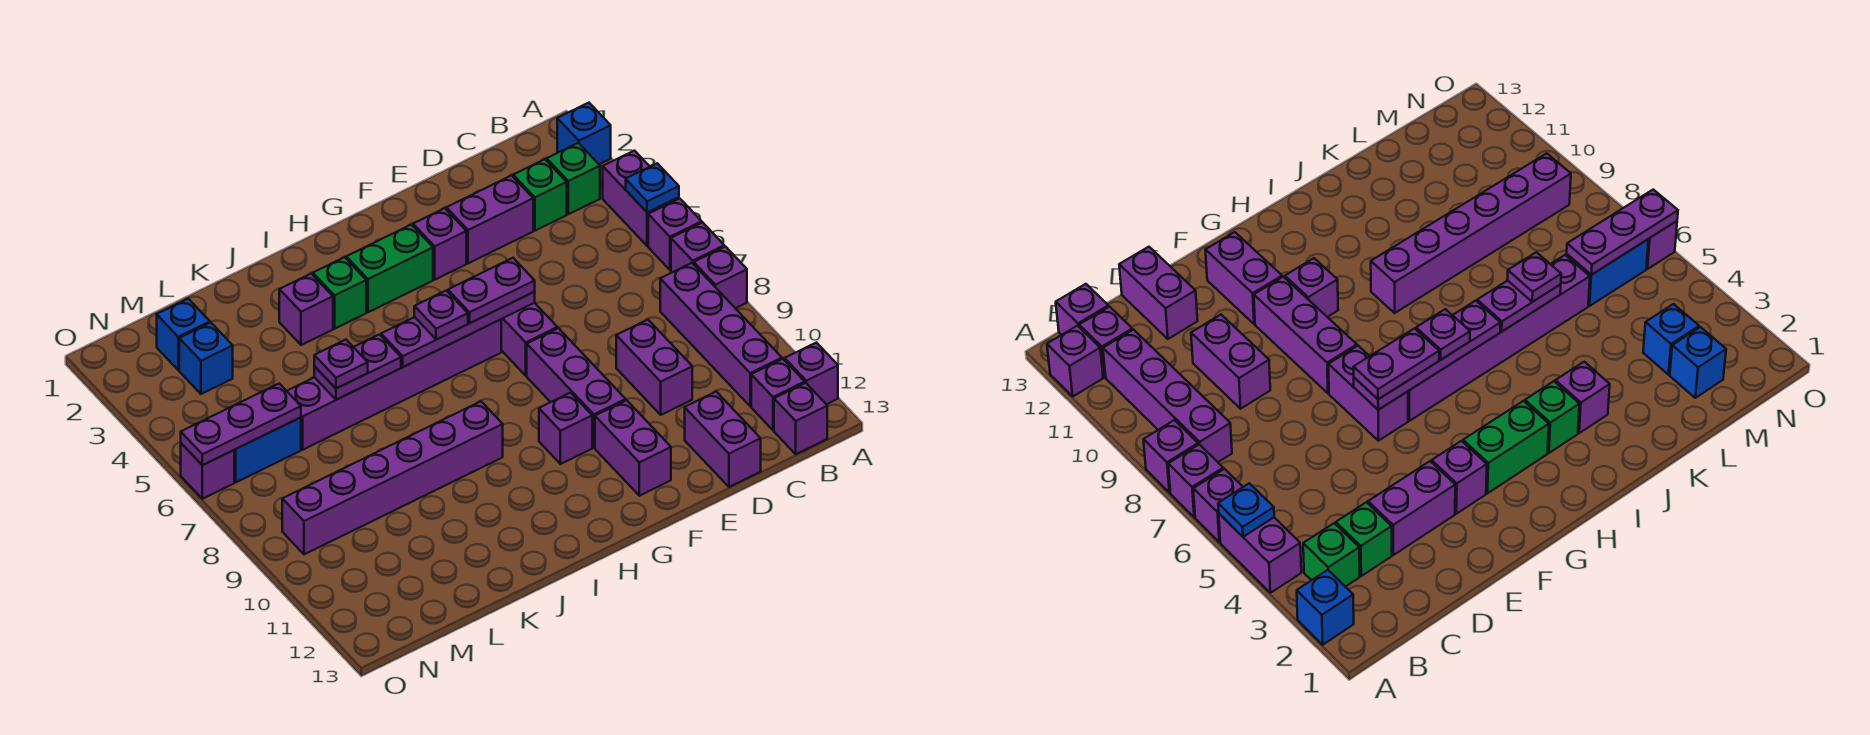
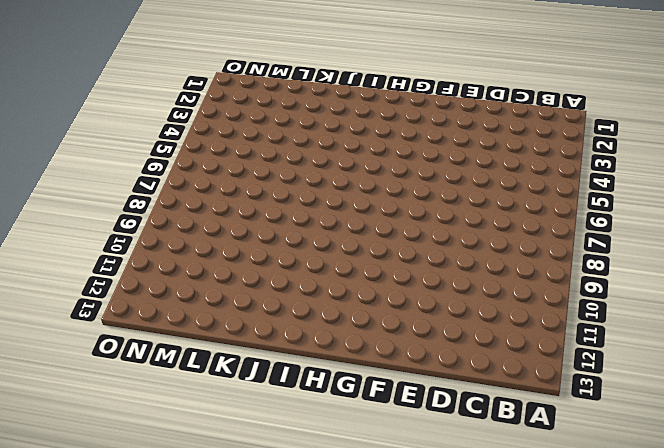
none -> blue 1x1 brick [557,103,611,164]
none -> purple 1x2 brick [603,151,679,246]
none -> purple 1x1 brick [648,199,702,270]
none -> purple 1x1 brick [671,223,724,272]

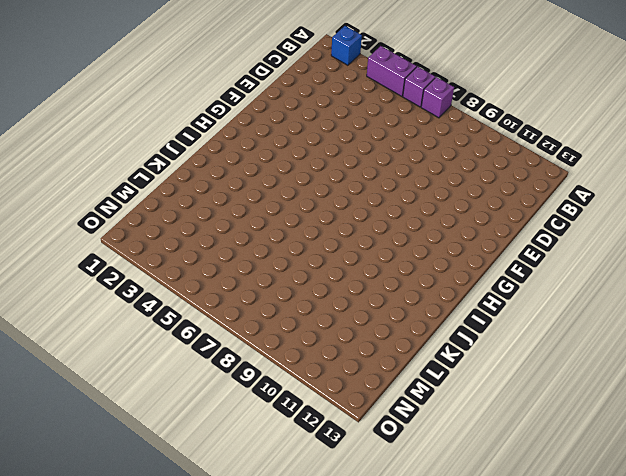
none -> purple 1x1 brick [694,247,747,308]
none -> purple 1x1 brick [785,343,838,404]
none -> green 1x1 brick [547,143,600,214]
none -> purple 1x4 brick [660,263,782,406]

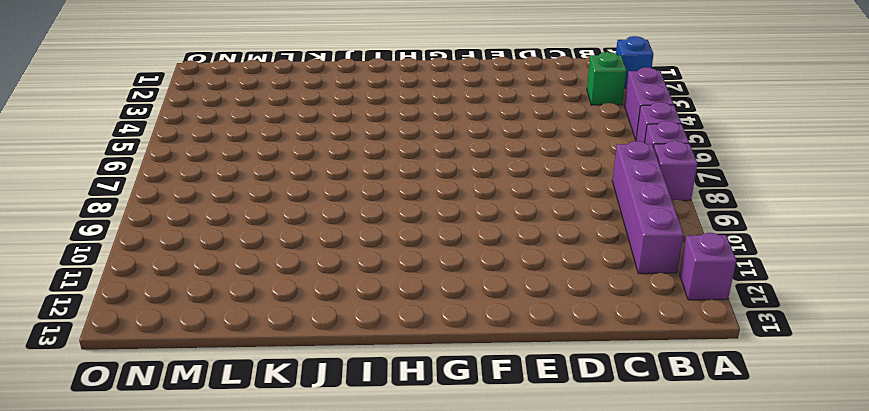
none -> purple 1x1 brick [751,359,805,430]
none -> purple 1x1 brick [774,383,827,454]
none -> green 1x1 brick [513,159,567,231]
none -> purple 1x2 brick [446,176,533,263]

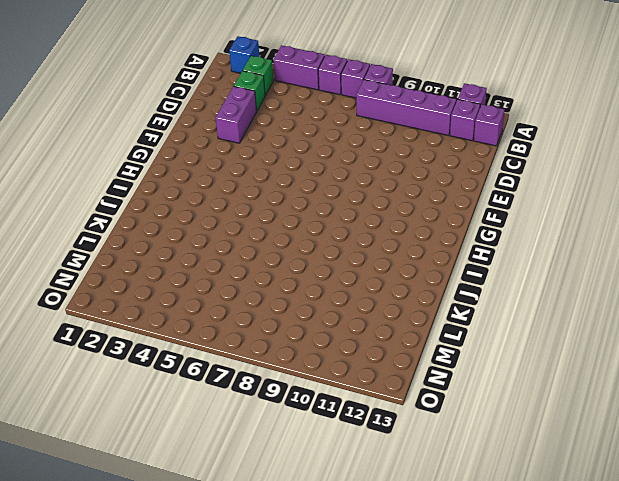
none -> purple 1x2 brick [616,320,692,415]
none -> purple 1x2 brick [685,392,761,487]
none -> purple 1x1 brick [413,208,466,280]
none -> purple 1x2 brick [501,303,557,375]

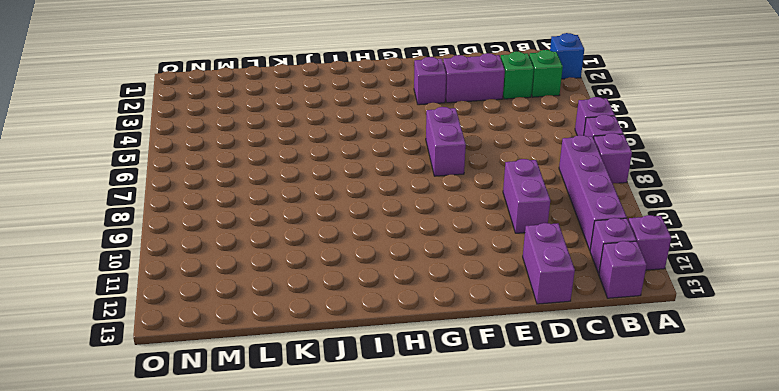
none -> purple 1x2 brick [603,151,679,246]
none -> purple 1x3 brick [527,328,626,448]
none -> purple 1x2 brick [595,400,671,496]
none -> green 1x2 brick [346,225,433,312]

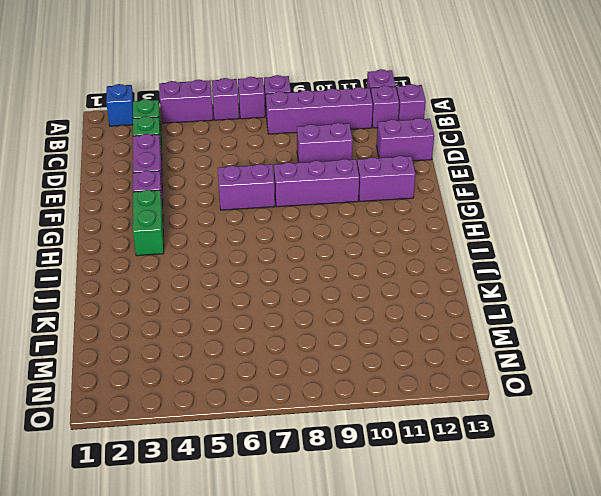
none -> purple 1x6 brick [287,320,501,450]
none -> purple 1x1 brick [539,393,592,464]
none -> green 1x1 brick [313,257,366,329]
none -> purple 1x6 brick [282,401,503,554]

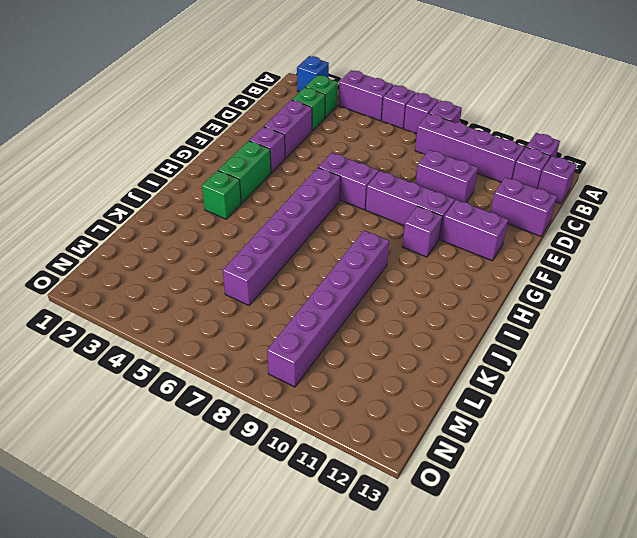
none -> purple 1x1 brick [279,274,333,345]
none -> blue 1x1 brick [157,299,210,370]
none -> blue 1x1 brick [179,323,233,394]
none -> blue 1x2 brick [234,417,301,482]

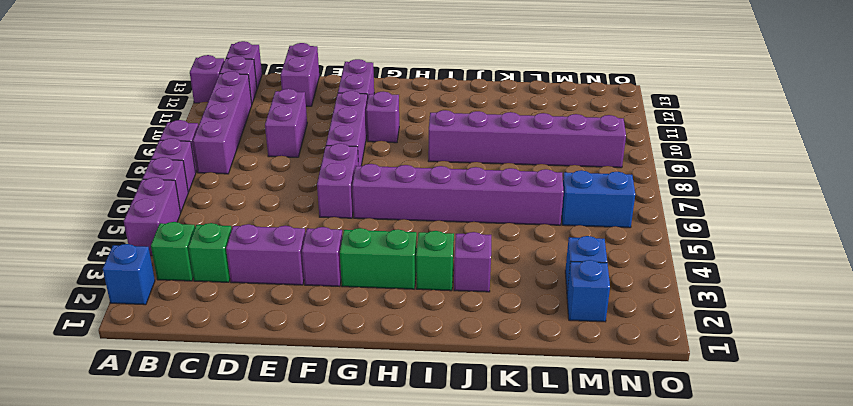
none -> purple 1x1 brick [181,443,234,499]
none -> blue 1x1 plate [626,163,679,212]
none -> purple 1x4 plate [381,292,535,367]
none -> purple 1x2 plate [314,334,401,400]

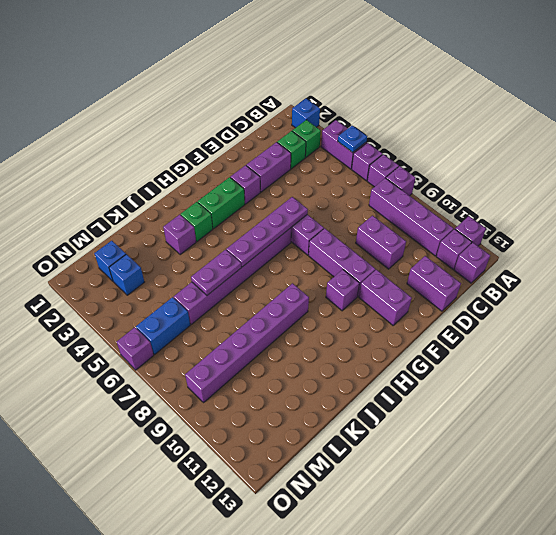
none -> purple 1x3 plate [181,384,301,465]
none -> purple 1x2 plate [448,258,535,323]
none -> purple 1x1 plate [414,291,468,340]
none -> purple 1x1 plate [314,340,368,389]

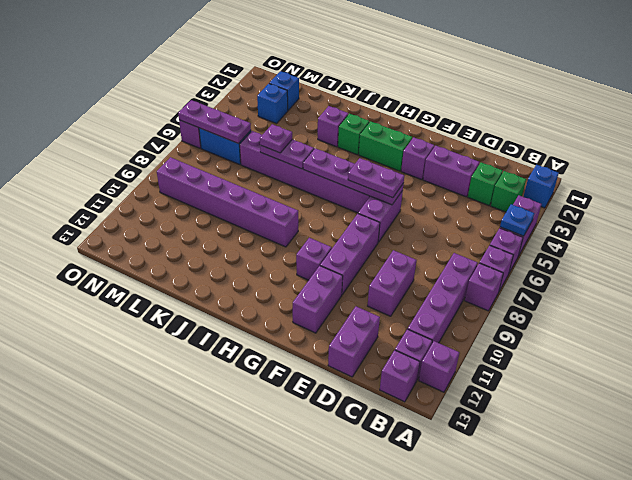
none -> purple 1x1 plate [414,291,468,340]

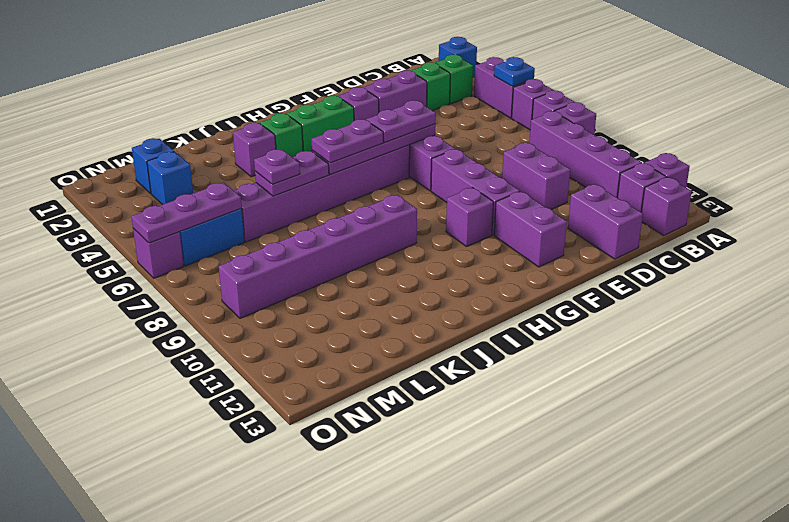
purple 1x2 plate [312,119,383,163] -> purple 1x1 plate [414,291,468,340]

